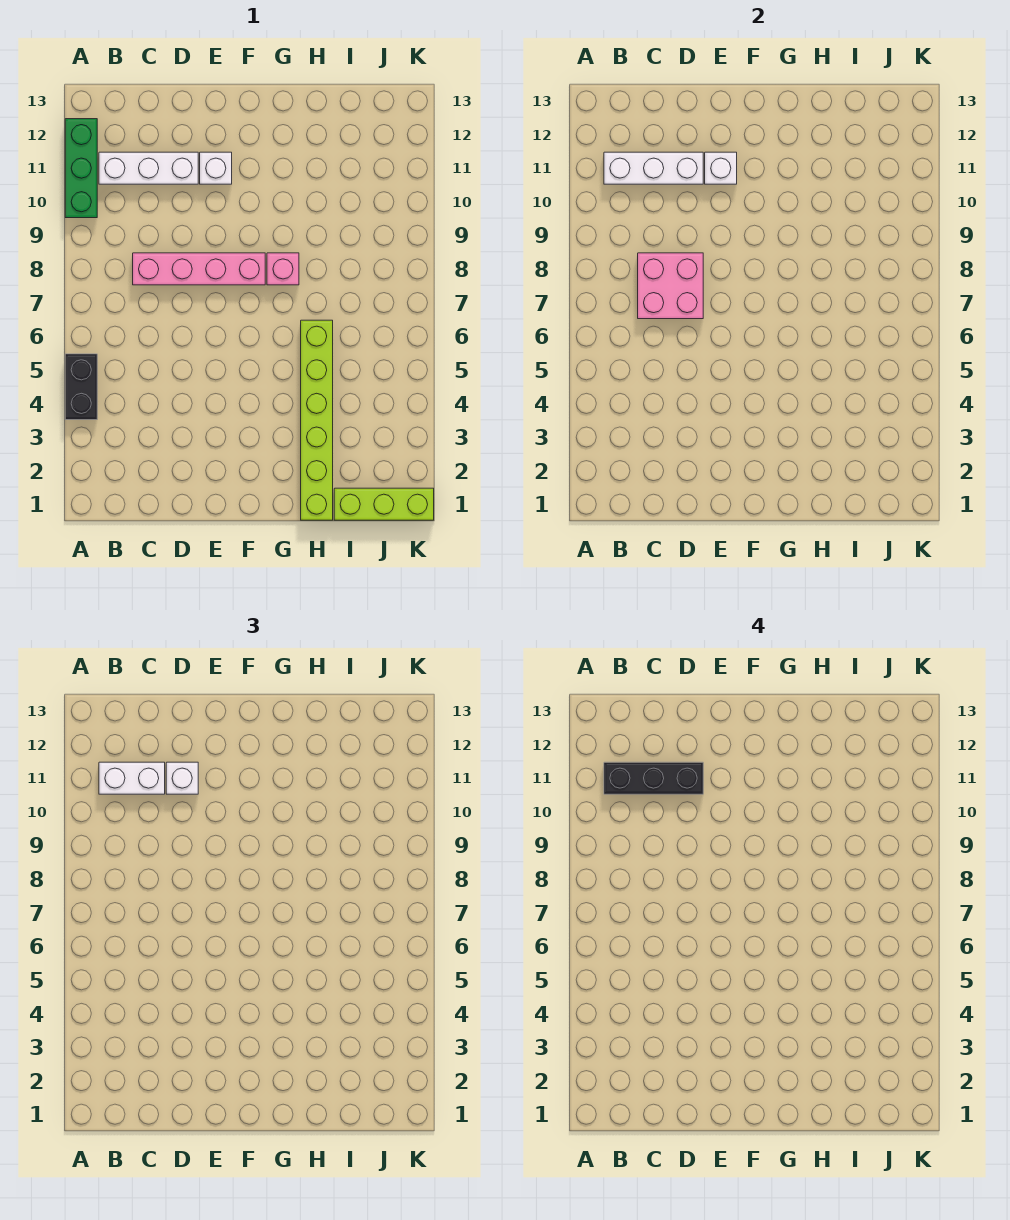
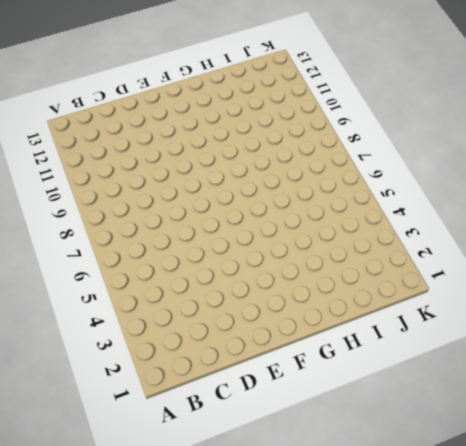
none -> black 1x2 brick [65,354,97,420]
none -> green 1x3 brick [65,119,97,218]
none -> white 1x3 brick [99,152,198,184]

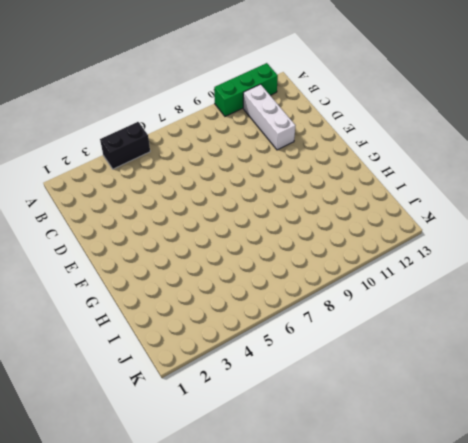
none -> pink 1x4 brick [133,253,265,285]
none -> white 1x1 brick [200,152,232,184]
none -> pink 1x1 brick [267,253,299,285]

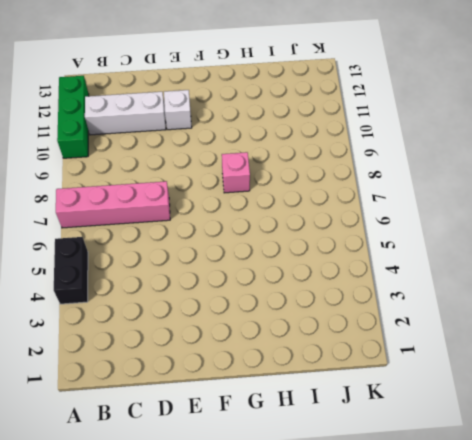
pink 1x4 brick [56,181,170,228] -> pink 1x4 brick moved to [133,253,265,285]
none -> lime 1x6 brick [301,320,333,520]
none -> lime 1x3 brick [334,488,434,520]
none -> white 1x3 brick [604,152,703,184]

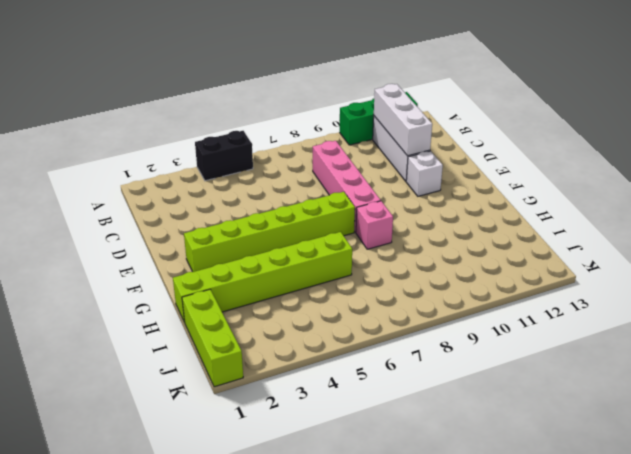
lime 1x6 brick [184,192,355,272] -> none
none -> pink 2x2 brick [638,253,703,319]
none -> white 1x1 brick [705,152,737,184]
none -> white 1x2 brick [99,762,165,794]

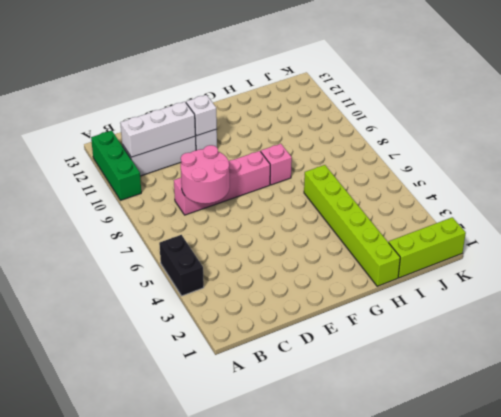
pink 2x2 round brick [181,145,230,204] -> pink 2x2 brick [638,253,703,319]
none -> white 1x2 brick [99,762,165,794]
none -> white 1x1 brick [166,762,198,794]
none -> black 1x3 brick [604,762,703,794]

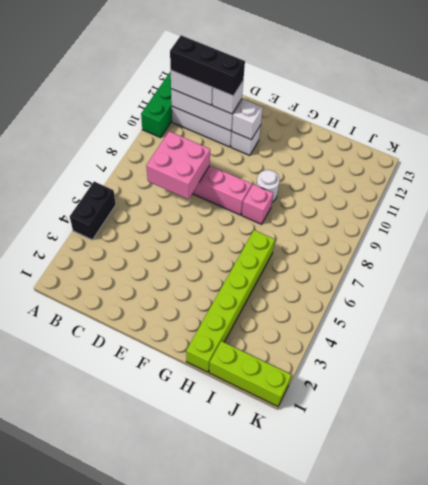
white 1x1 round brick [256,170,279,202] -> none

